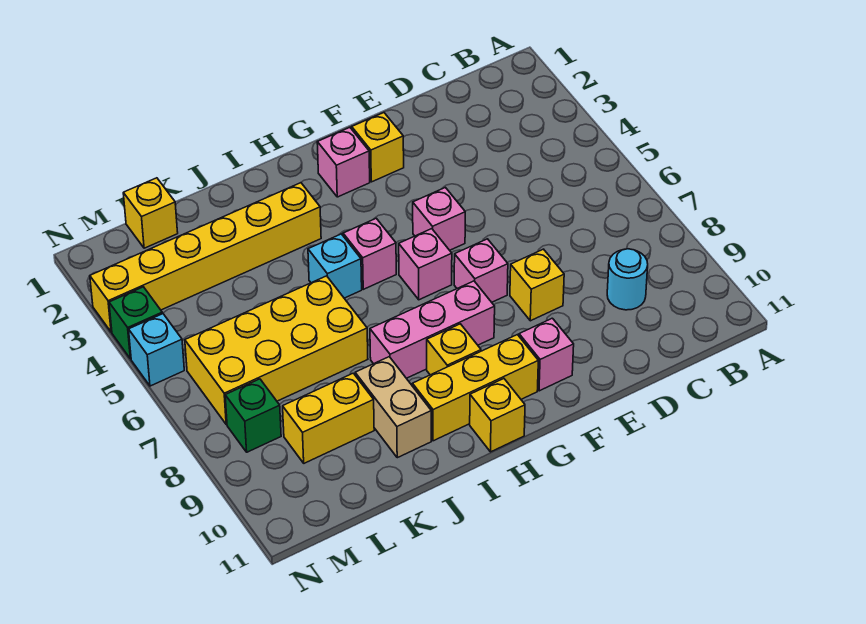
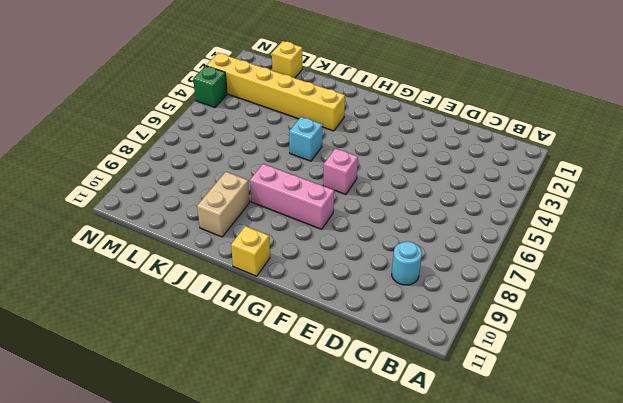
none -> yellow 1x1 brick [510,249,564,321]
none -> yellow 1x1 brick [352,113,404,182]
none -> pink 1x1 brick [413,188,465,250]

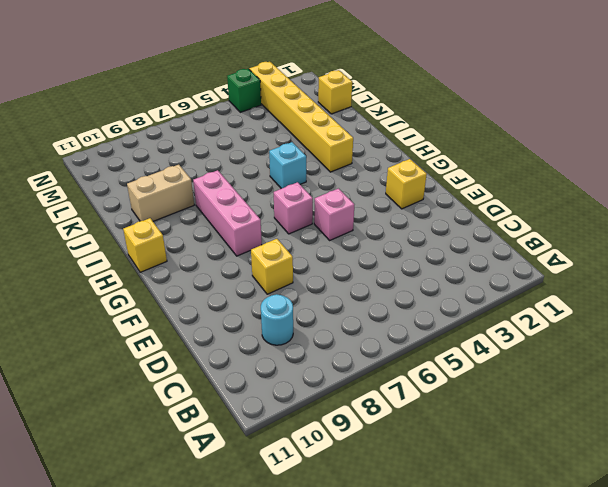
none -> pink 1x1 brick [454,239,508,302]
none -> pink 1x1 brick [519,318,574,391]
none -> pink 1x1 brick [317,128,370,197]

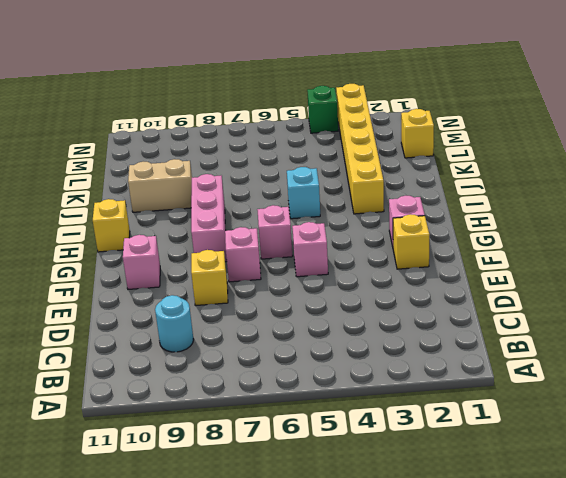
none -> yellow 1x3 brick [412,335,538,441]
none -> pink 1x1 brick [343,218,396,289]
none -> yellow 1x1 brick [427,324,481,375]

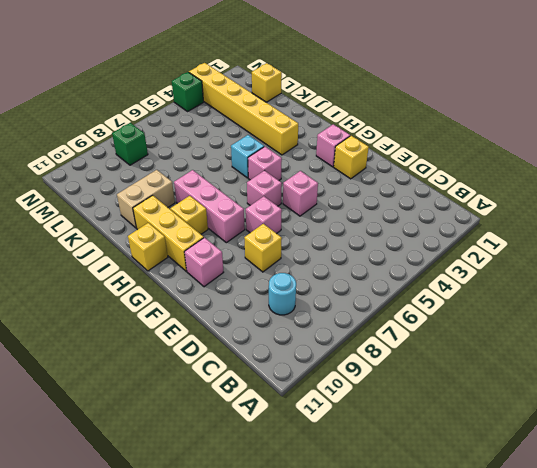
none -> yellow 2x4 brick [185,276,368,424]
none -> yellow 1x2 brick [283,373,374,463]
none -> cyan 1x1 brick [129,314,184,386]

